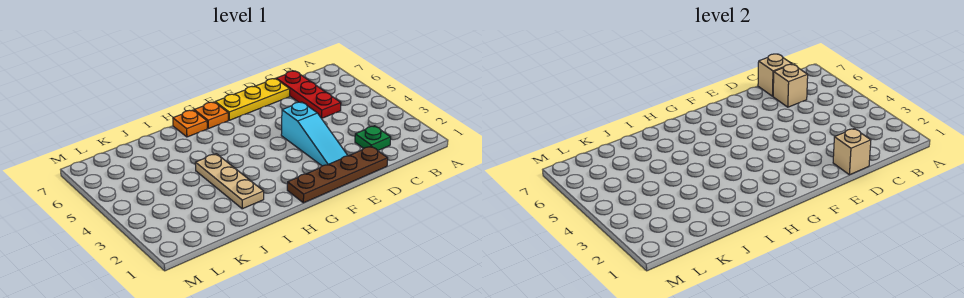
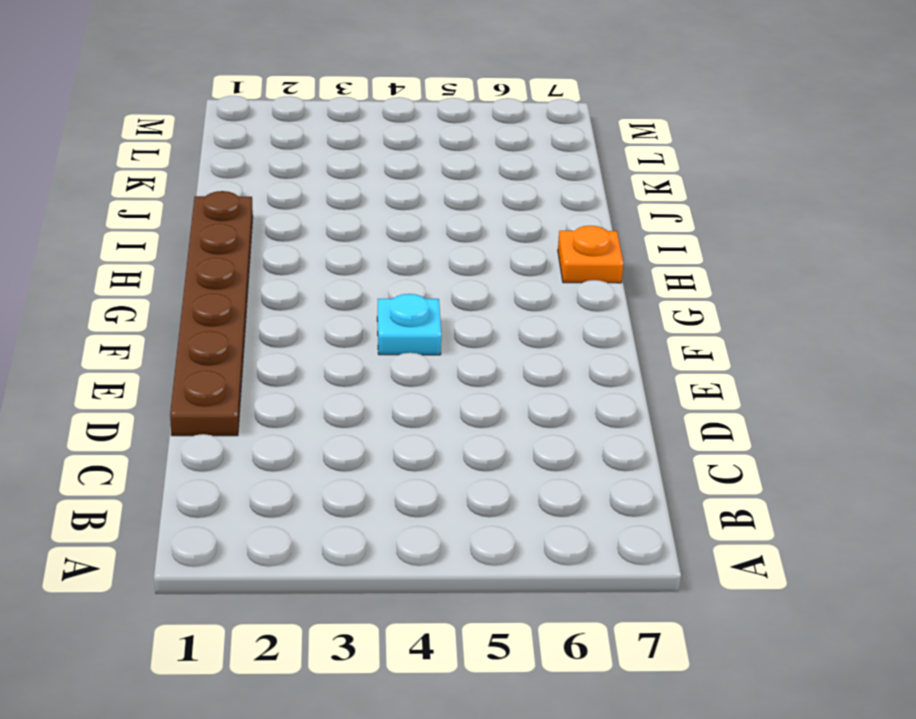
brown 1x6 plate [170,191,253,436] -> brown 1x4 plate [287,146,388,203]
cyan 1x1 plate [377,294,441,355] -> none
none -> green 1x1 plate [355,126,391,151]
none -> red 1x3 plate [276,71,341,118]

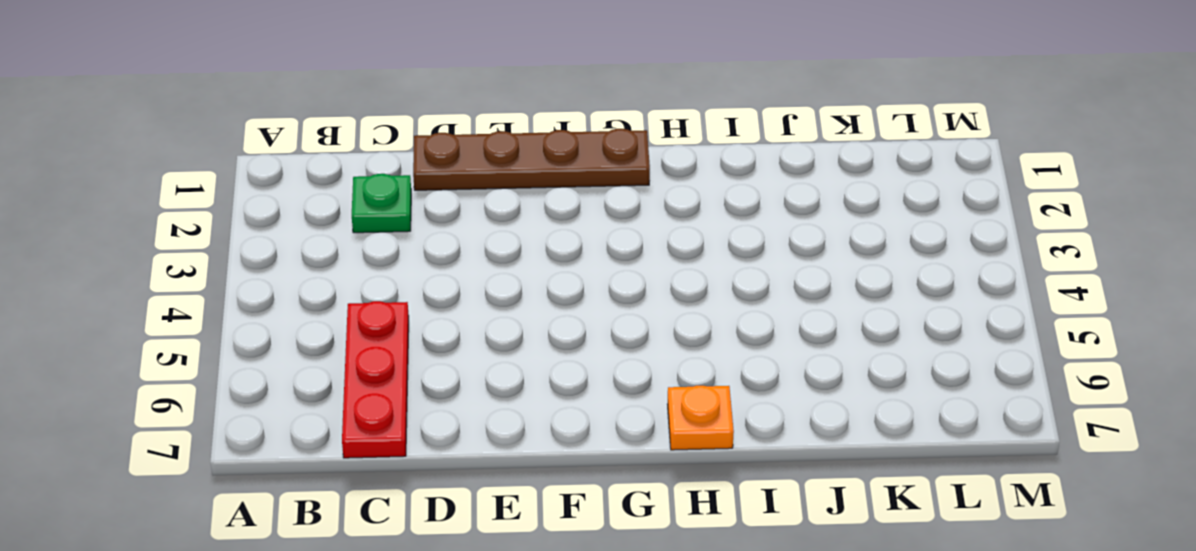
none -> yellow 1x3 plate [215,79,290,120]
none -> cyan 1x3 slope [281,102,348,166]

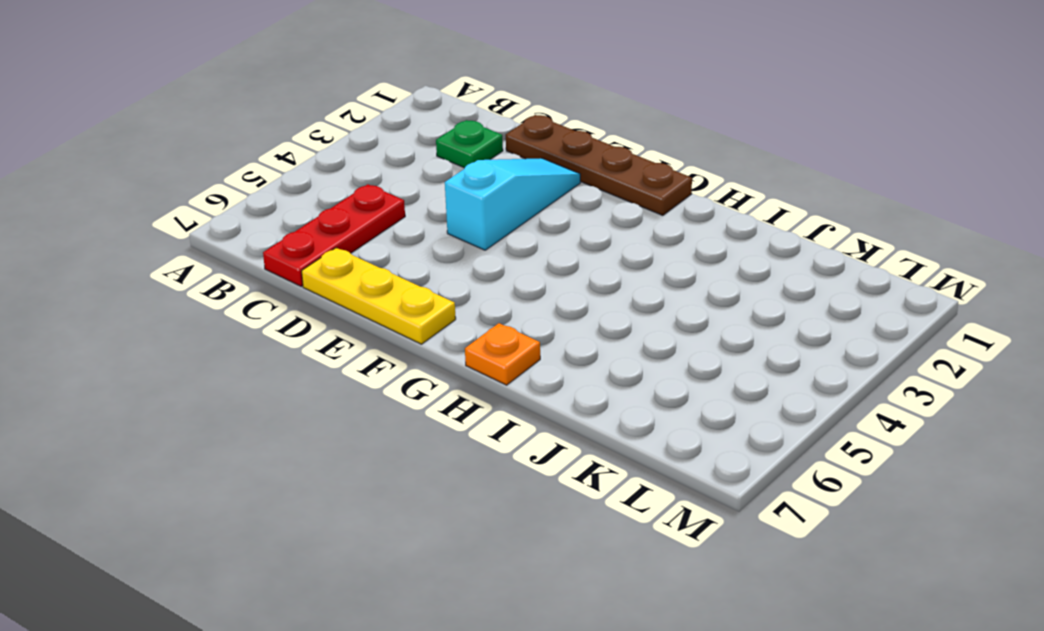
none -> orange 1x1 plate [194,102,228,129]
none -> tan 1x3 plate [195,154,264,209]

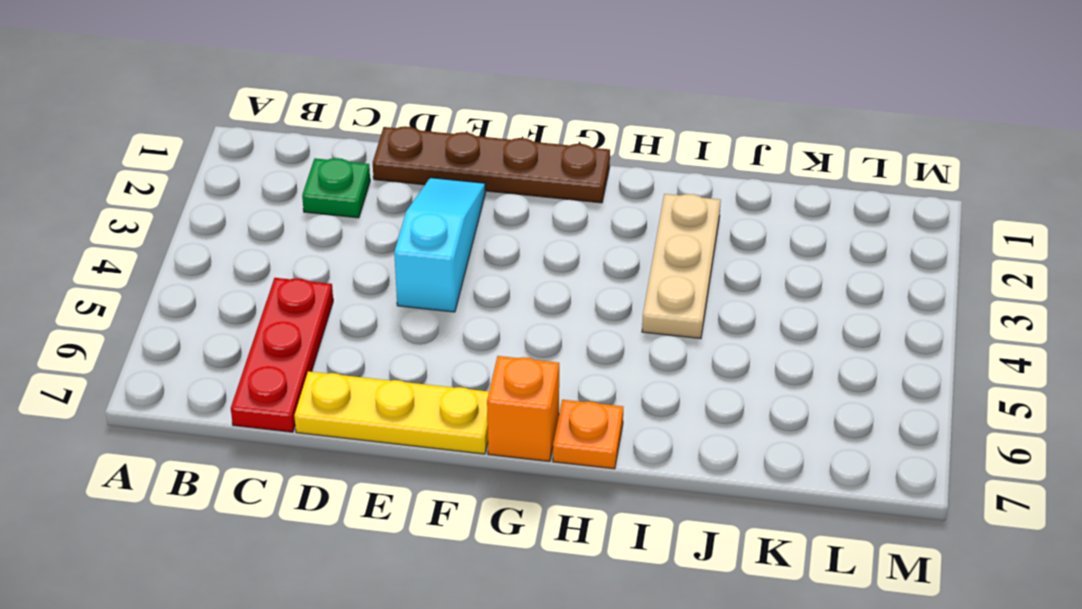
orange 1x1 brick [487,356,559,461] -> orange 1x1 plate [194,102,228,129]
none -> tan 1x1 brick [773,64,808,107]
none -> tan 1x1 brick [758,54,792,96]

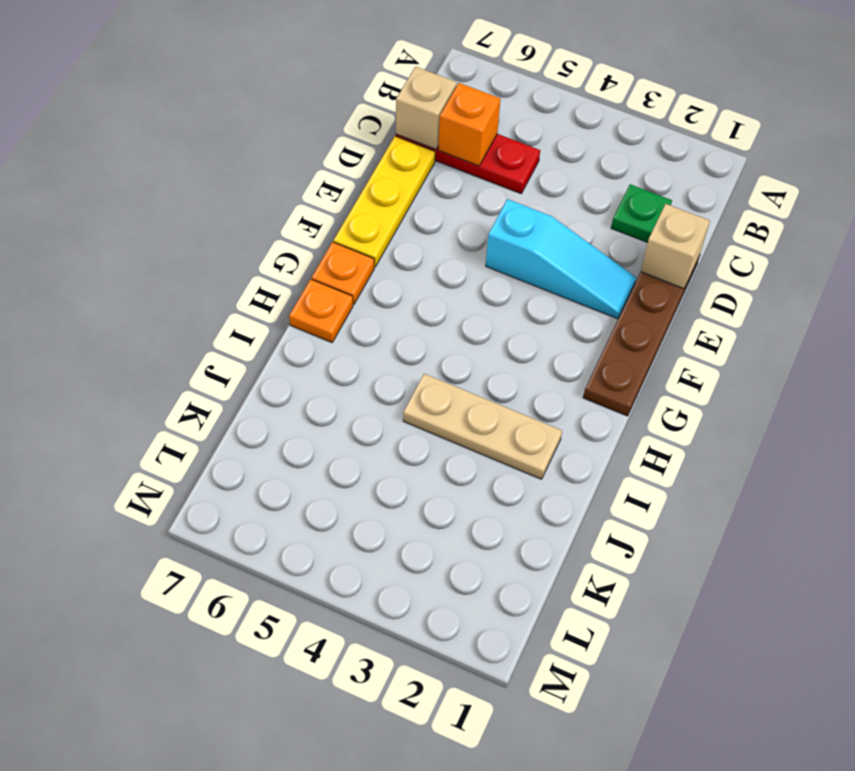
orange 1x1 brick [438,83,500,166] -> tan 1x1 brick [773,64,808,107]

